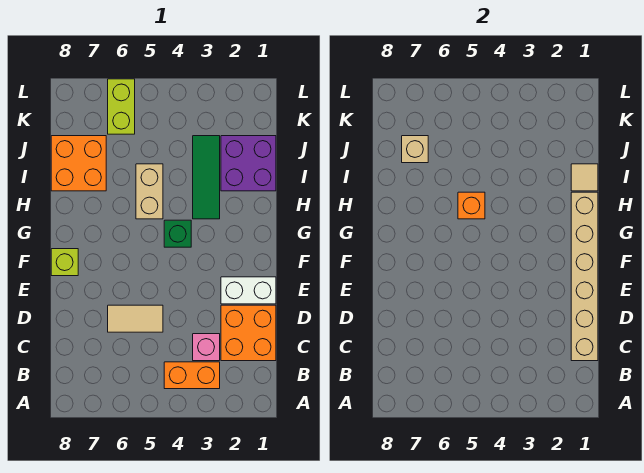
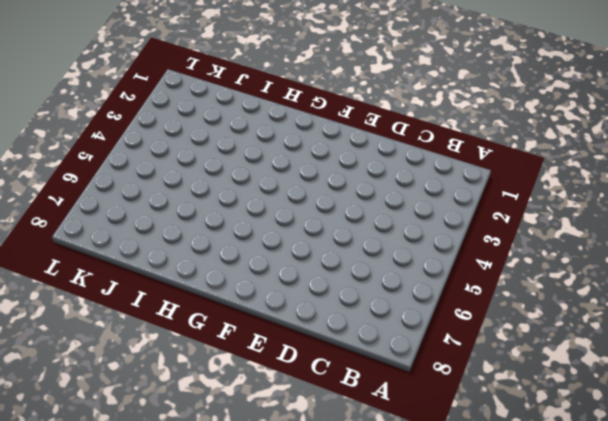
none -> orange 1x2 brick [164,362,220,389]
none -> orange 2x2 brick [221,305,276,361]
none -> pink 1x1 brick [193,334,220,361]

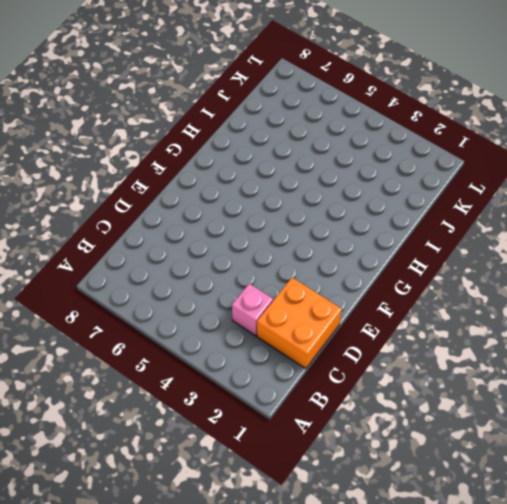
none -> orange 1x2 brick [164,362,220,389]
none -> tan 1x2 tile [108,305,163,332]
none -> white 1x2 brick [221,277,276,304]

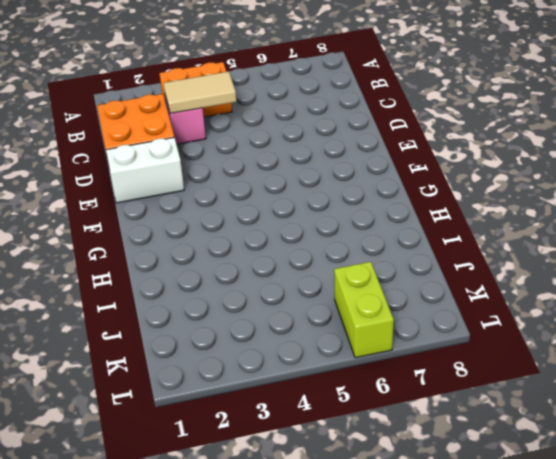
tan 1x2 tile [164,72,237,114] -> tan 1x2 tile moved to [108,305,163,332]
none -> lime 1x1 brick [51,249,78,276]
none -> green 1x1 brick [164,220,191,247]
none -> green 1x3 tile [193,136,220,219]

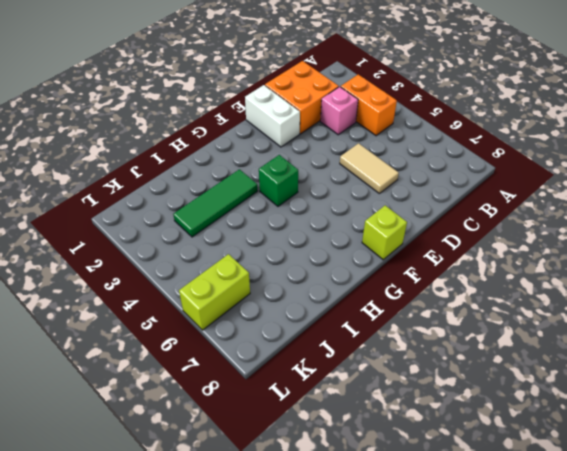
none -> tan 1x2 brick [136,164,163,219]
none -> purple 2x2 brick [221,136,276,191]
none -> orange 2x2 brick [51,136,106,191]

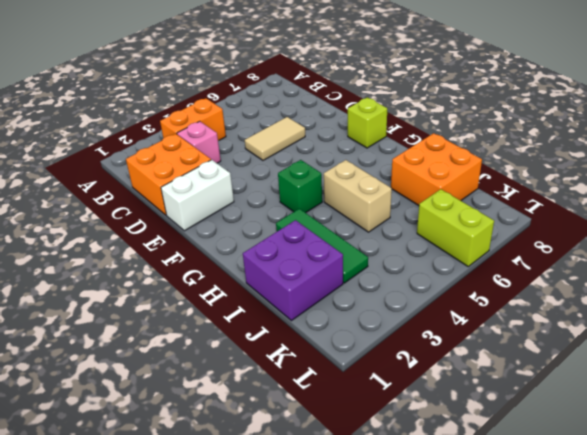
none -> tan 1x6 brick [571,192,598,361]
none -> orange 1x1 brick [458,192,485,219]
none -> tan 1x1 tile [571,164,598,191]

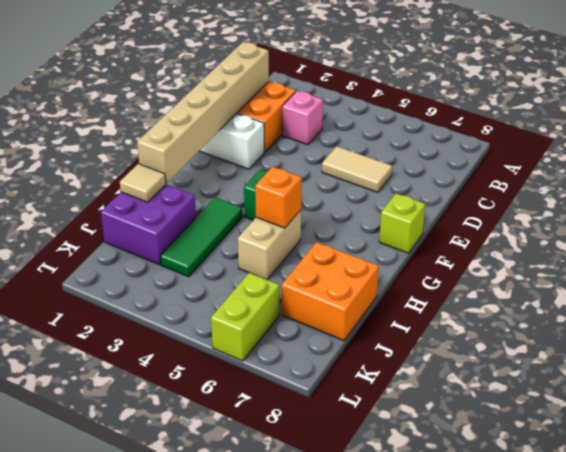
none -> orange 1x2 brick [164,362,220,389]
none -> tan 1x1 brick [402,136,428,163]

